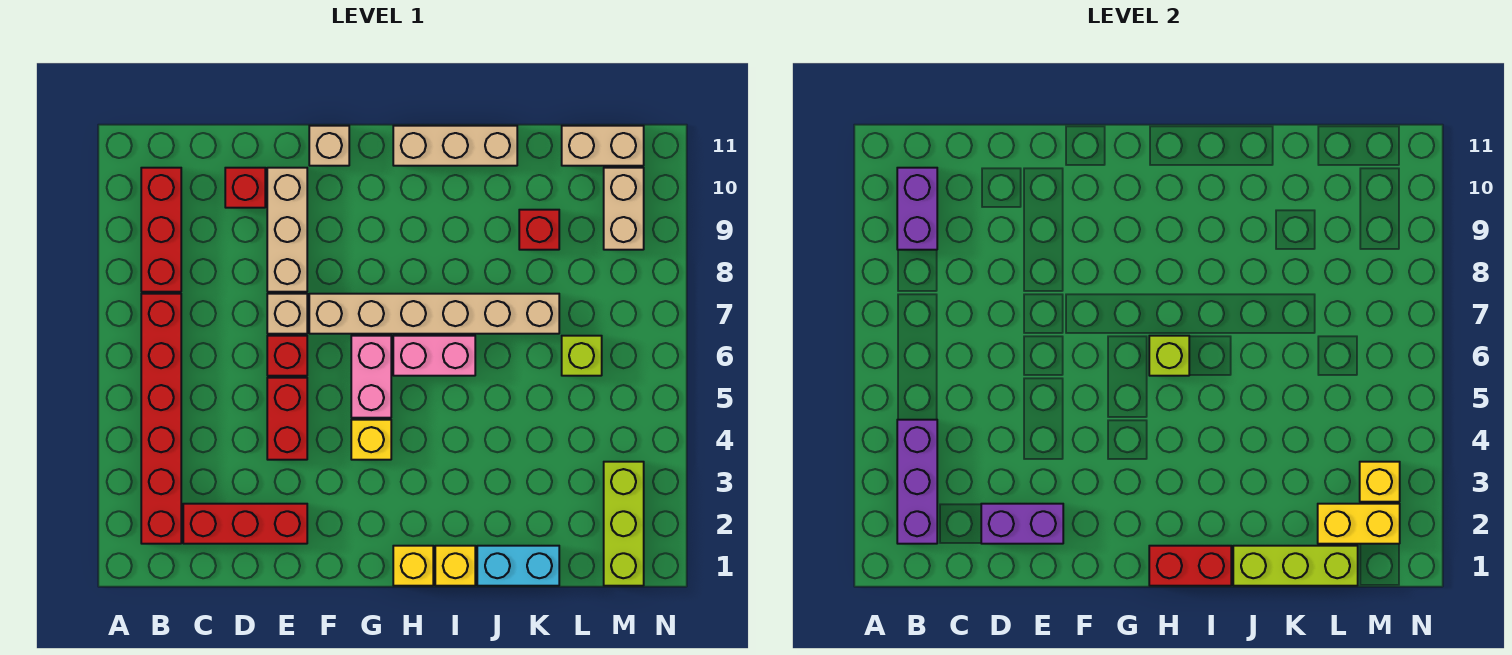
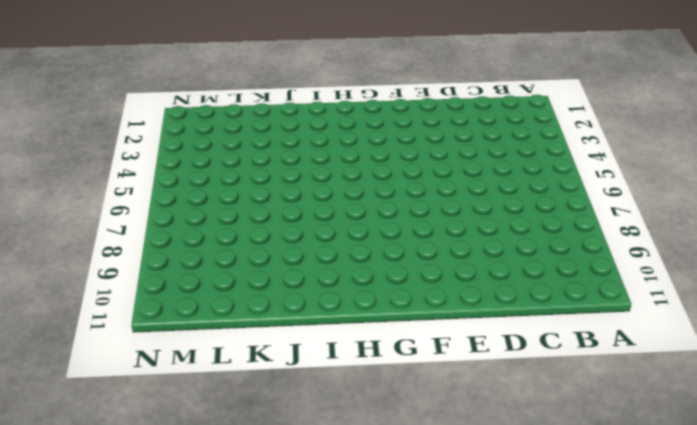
none -> red 1x6 brick [141,294,181,544]
none -> red 1x3 brick [141,168,181,292]
none -> red 1x3 brick [183,504,307,544]
none -> red 1x1 brick [225,168,265,208]

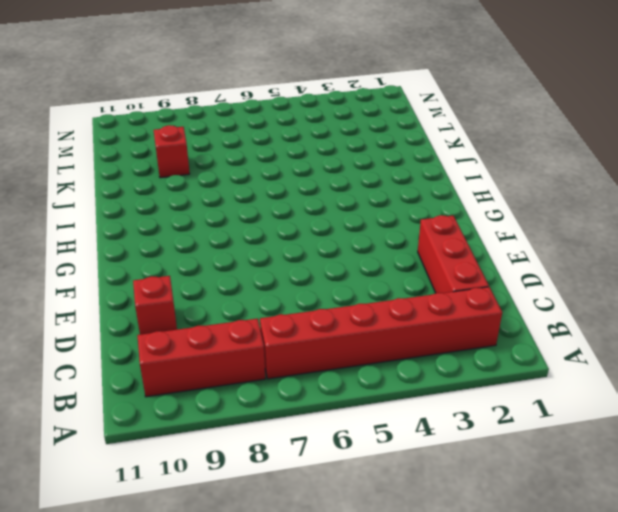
none -> red 1x2 brick [267,378,307,460]
none -> red 1x1 brick [267,336,307,376]
none -> tan 1x1 brick [267,294,307,334]
none -> tan 1x3 brick [267,168,307,292]

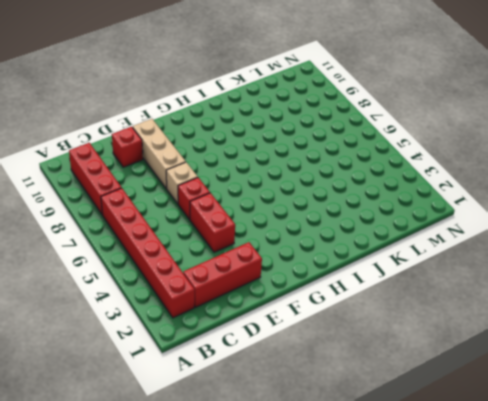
none -> tan 1x6 brick [309,294,559,334]
none -> tan 1x1 brick [309,126,349,166]
none -> yellow 1x1 brick [351,420,391,460]
none -> pink 1x2 brick [351,336,391,418]

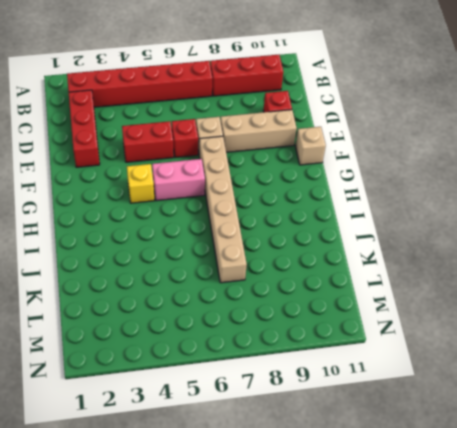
none -> yellow 1x1 brick [393,546,433,586]
none -> pink 1x2 brick [393,336,475,376]
none -> tan 1x3 brick [393,126,517,166]
none -> yellow 1x1 brick [435,546,475,586]

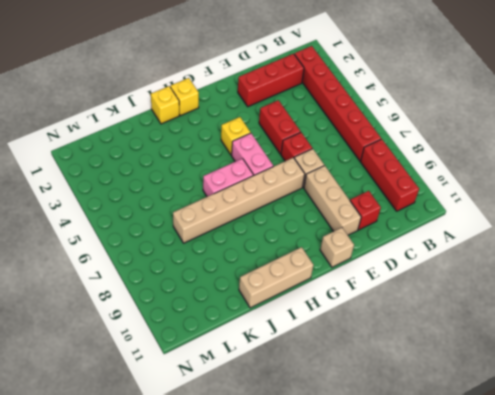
none -> cyan 1x2 brick [477,546,559,586]
none -> red 1x1 brick [519,210,559,250]
none -> lime 1x1 brick [562,336,602,376]
none -> tan 1x2 brick [562,126,644,166]

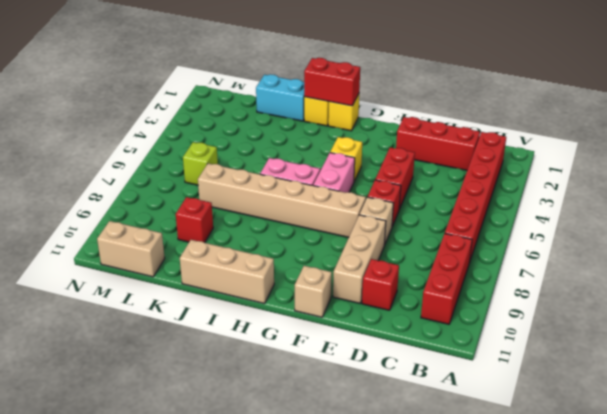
none -> lime 1x3 brick [604,462,644,586]
none -> tan 1x2 brick [604,168,644,250]
none -> purple 1x3 brick [897,420,937,544]
none -> purple 1x2 brick [897,168,937,250]

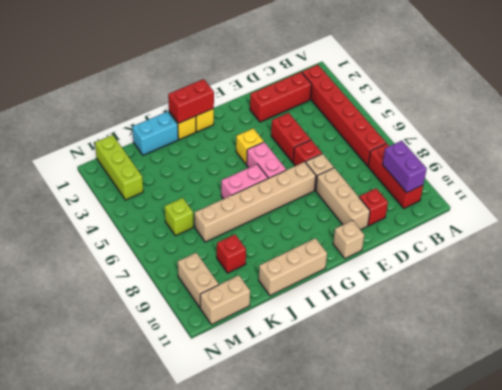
none -> purple 1x3 brick [897,420,937,544]
none -> purple 1x2 brick [981,504,1063,544]
none -> lime 1x1 brick [1149,336,1189,376]
none -> lime 1x3 brick [1233,546,1358,586]

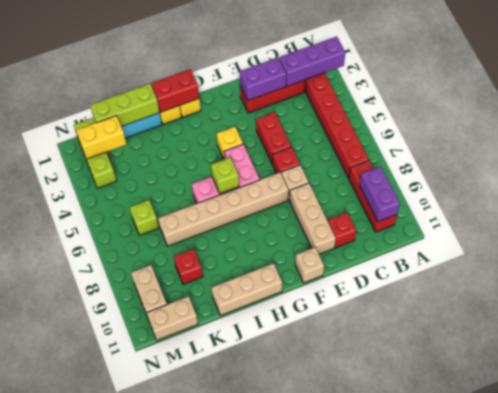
purple 1x3 brick [279,37,345,86] -> purple 1x3 brick turned to [897,420,937,544]
none -> yellow 1x1 brick [1360,462,1400,502]

